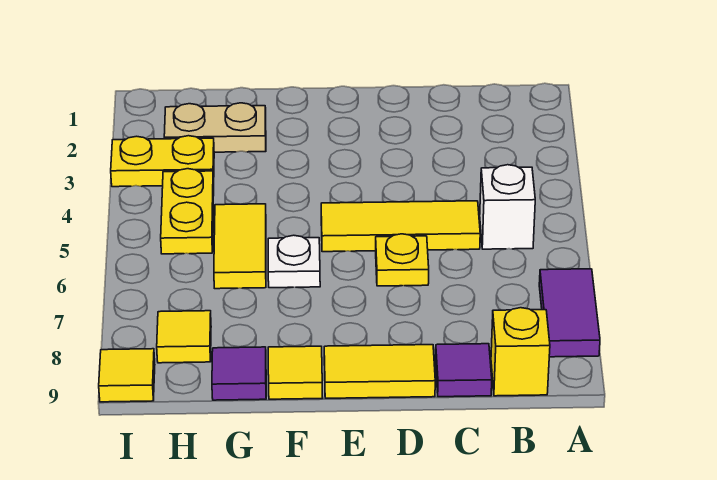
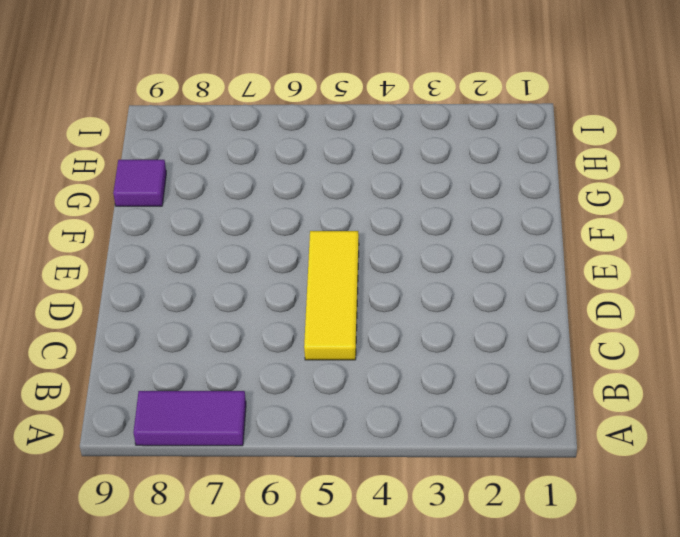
none -> white 1x1 brick [480,165,535,249]
none -> yellow 1x1 brick [491,308,550,396]
none -> purple 1x1 tile [436,344,492,397]

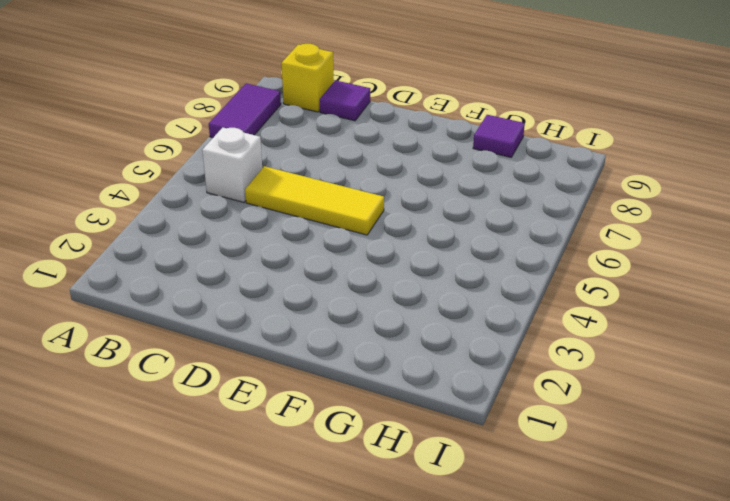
none -> yellow 1x1 plate [376,234,429,286]
none -> yellow 1x2 tile [324,345,435,398]
none -> white 1x1 plate [268,235,320,288]

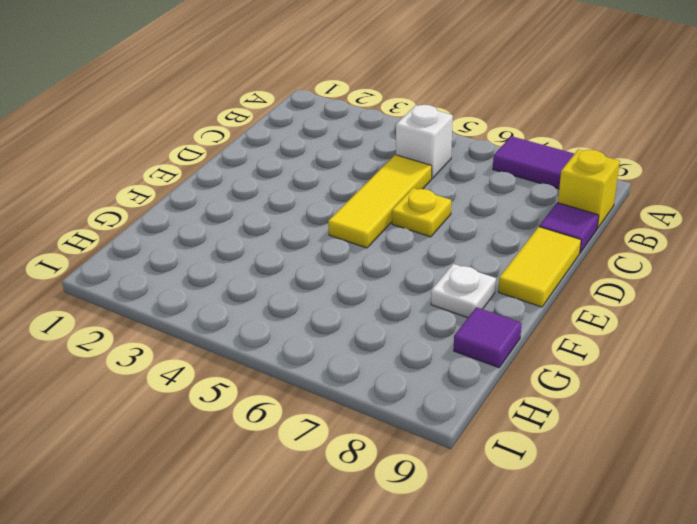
white 1x1 plate [431,264,496,318] -> white 1x1 plate moved to [268,235,320,288]
none -> yellow 1x1 tile [268,346,323,399]
none -> tan 1x2 plate [164,103,266,152]
none -> yellow 1x2 tile [214,204,266,289]

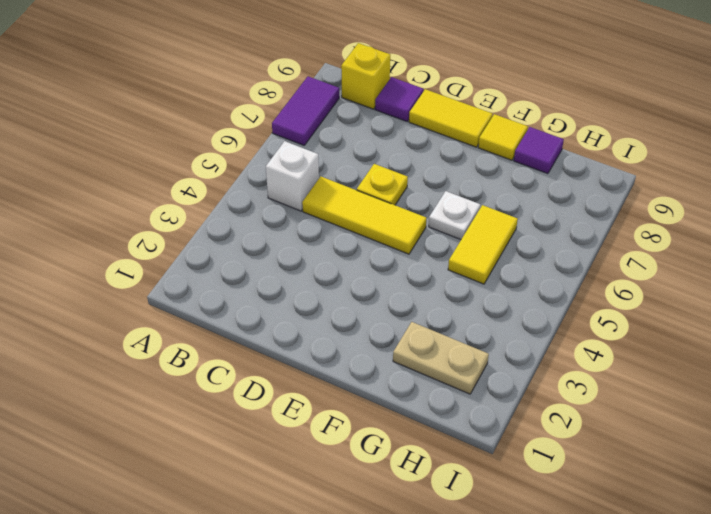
none -> yellow 1x2 plate [111,136,214,187]
none -> yellow 1x2 plate [161,169,214,254]
none -> yellow 1x1 tile [157,311,211,363]

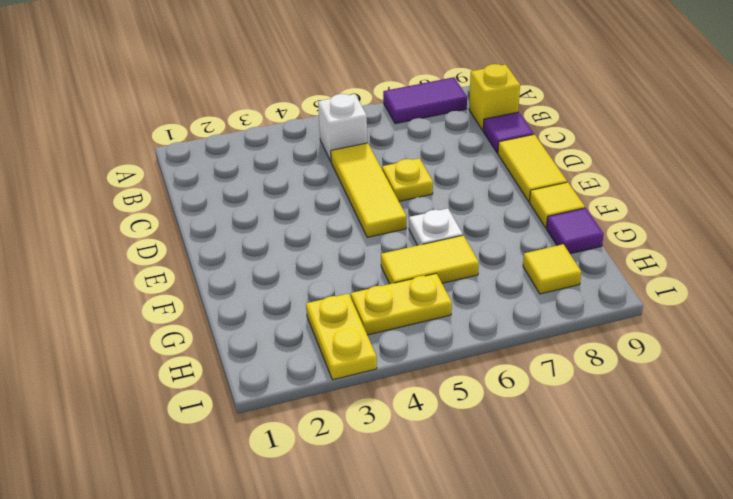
none -> tan 1x2 plate [164,103,266,152]
none -> yellow 1x1 tile [99,349,155,402]

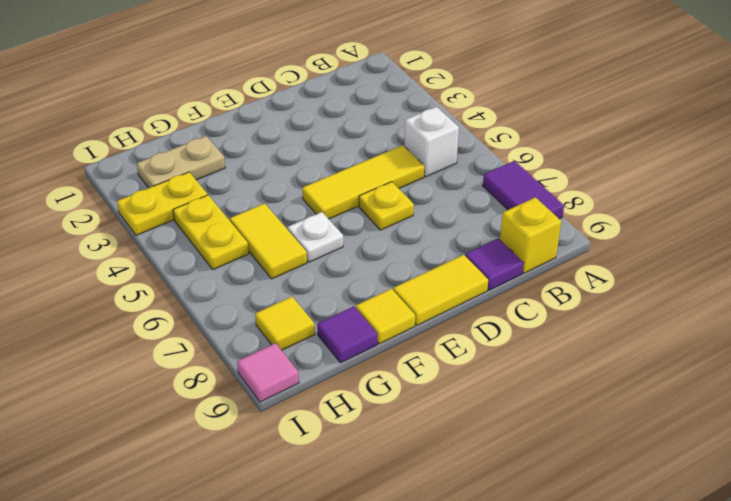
pink 1x1 tile [237,343,299,402] -> yellow 1x1 tile [99,349,155,402]

